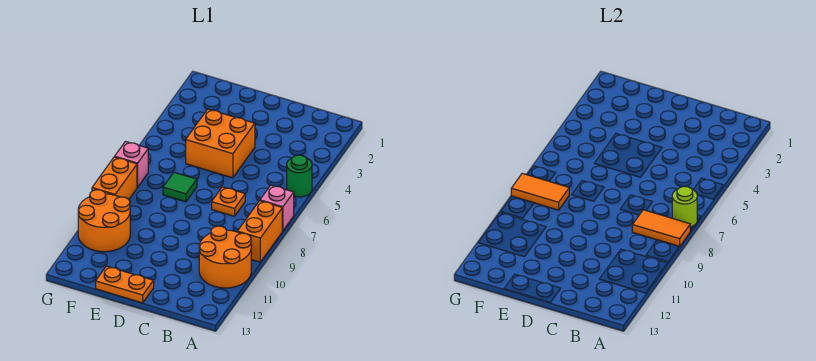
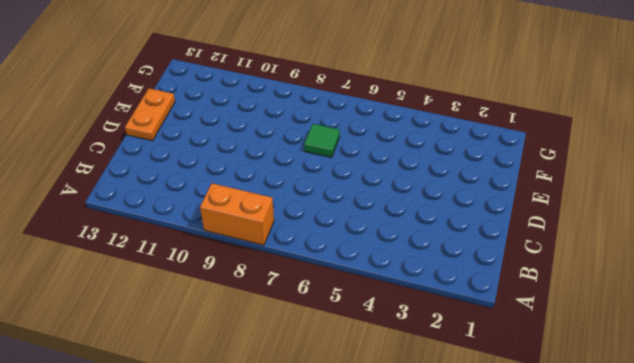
none -> green 1x1 round brick [287,155,312,197]
none -> pink 1x1 brick [260,185,294,231]
none -> orange 2x2 round brick [199,226,251,288]

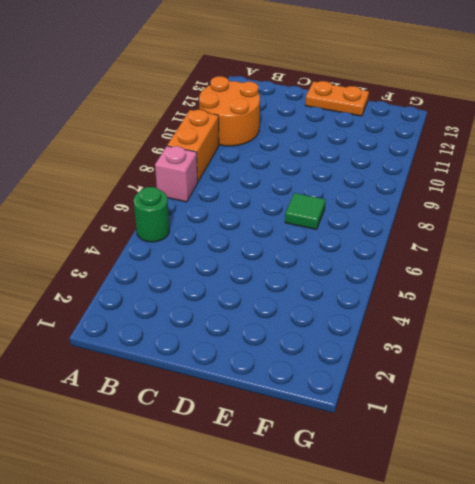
none -> orange 1x1 plate [212,187,245,216]
none -> orange 2x2 brick [186,109,255,178]
none -> orange 2x2 round brick [78,190,130,252]

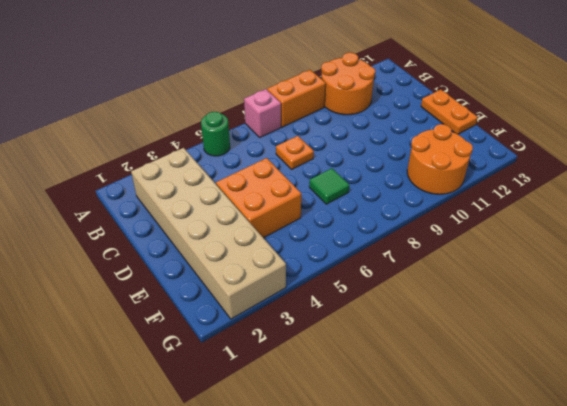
tan 2x6 brick [131,148,286,319] -> none
none -> pink 1x1 brick [115,142,148,187]
none -> orange 1x2 brick [92,157,137,199]
none -> lime 1x1 round brick [672,186,697,227]

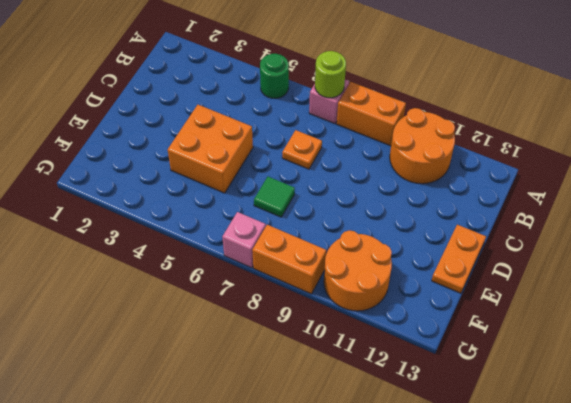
none -> orange 1x2 tile [632,210,691,247]
none -> orange 1x2 tile [511,173,569,210]

